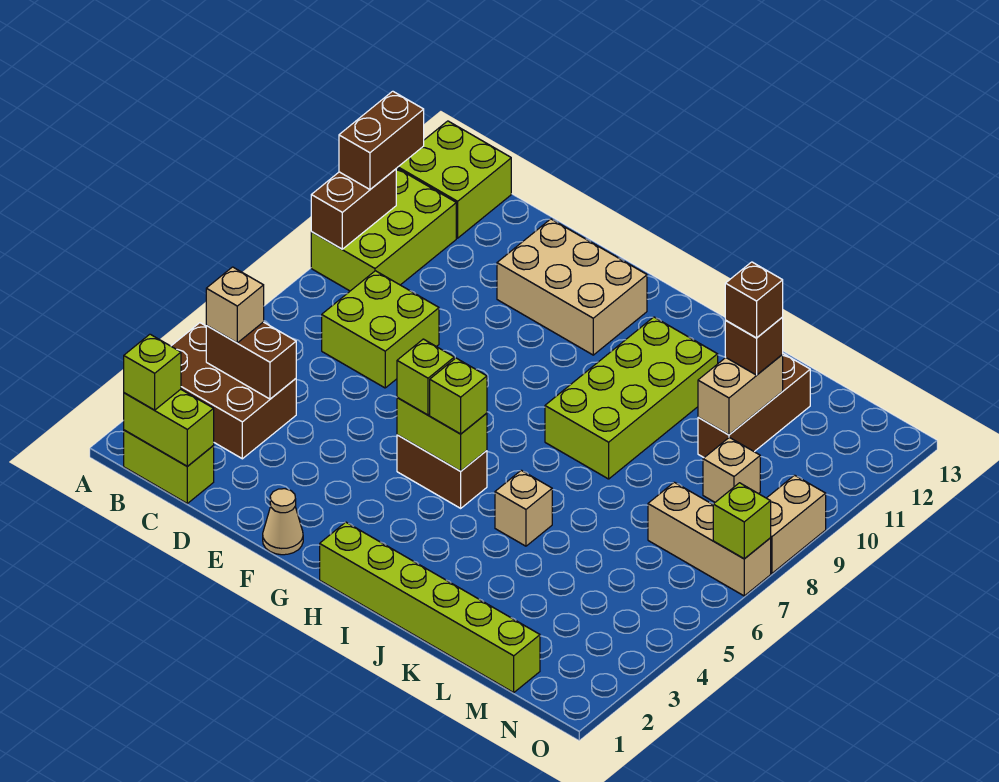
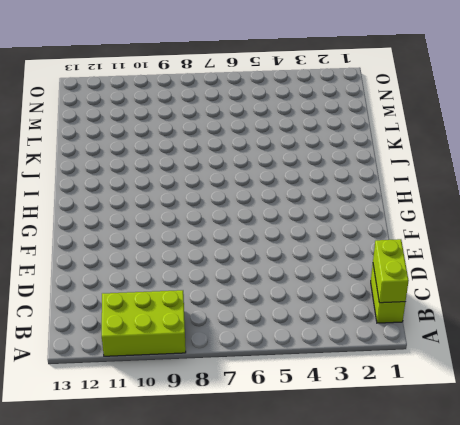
none -> brown 2x3 brick [171,323,296,459]
none -> lime 2x2 brick [397,121,511,238]
none -> lime 2x2 brick [322,271,439,388]

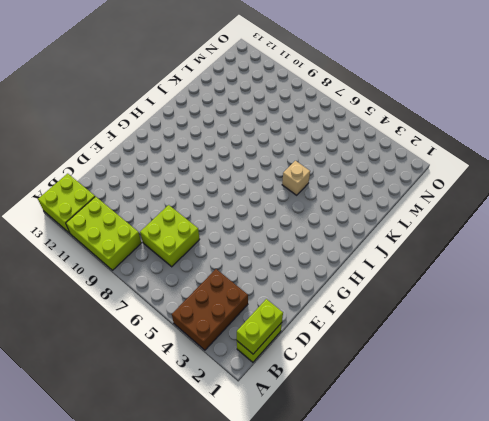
none -> tan 2x3 brick [497,219,647,355]
none -> tan 1x1 cone [263,489,303,555]
none -> brown 1x2 brick [397,435,487,508]

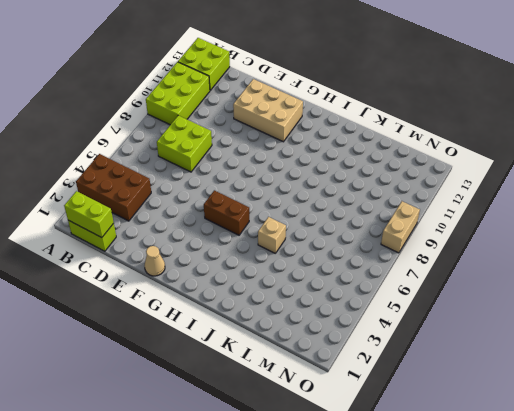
none -> lime 1x6 brick [320,522,540,692]
none -> lime 2x4 brick [545,317,718,479]
none -> brown 1x3 brick [698,354,810,457]

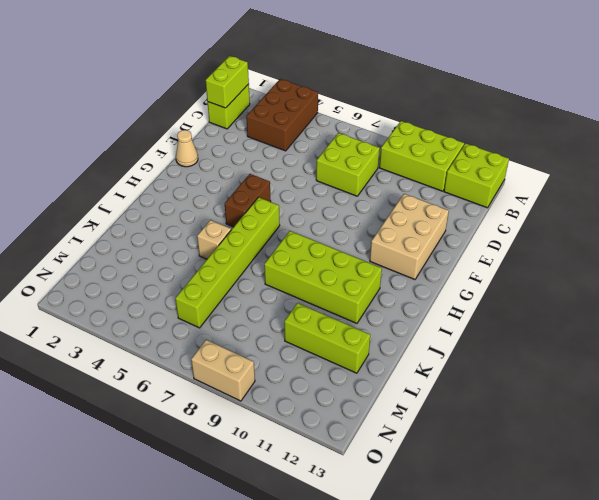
lime 1x6 brick [175,197,280,328] -> lime 1x6 brick moved to [320,522,540,692]
lime 1x3 brick [284,303,370,373] -> brown 1x3 brick [698,354,810,457]
none -> tan 1x3 brick [648,482,771,596]
none -> tan 1x1 brick [703,437,760,502]
none -> brown 1x2 brick [311,169,396,249]

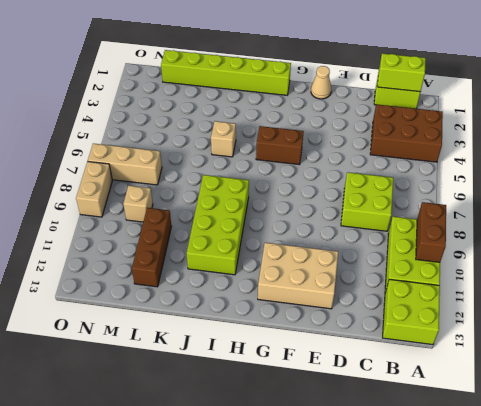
none -> brown 1x2 brick [206,322,296,399]
none -> lime 1x2 brick [397,398,487,471]
none -> tan 1x2 brick [698,354,783,435]

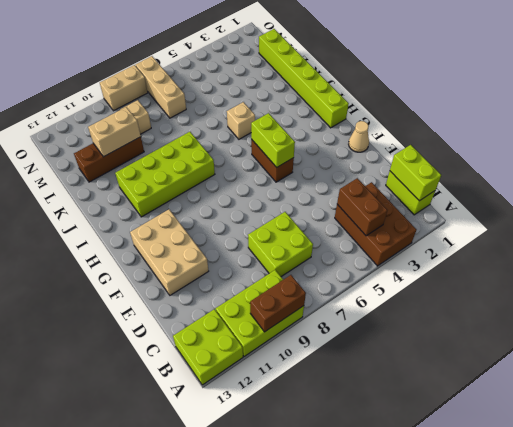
none -> lime 1x1 brick [713,483,771,559]
none -> brown 1x2 brick [339,91,424,189]
none -> lime 1x1 brick [124,334,181,410]

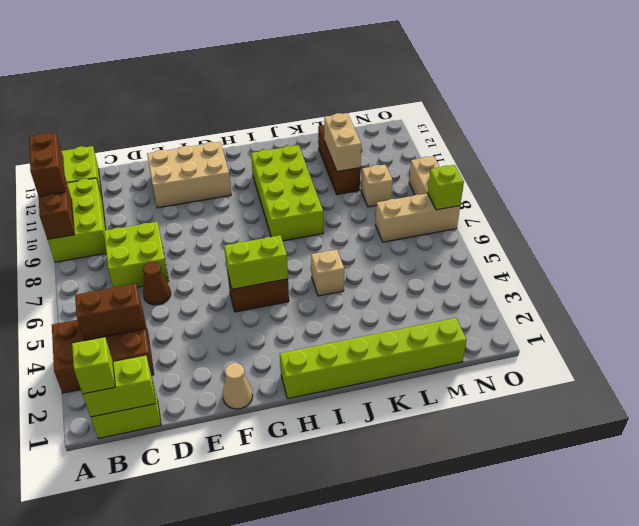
brown 1x1 cone [143,262,171,305] -> none
none -> tan 1x1 brick [206,267,264,343]
none -> lime 1x1 brick [397,339,454,415]
none -> lime 1x1 brick [430,358,487,434]

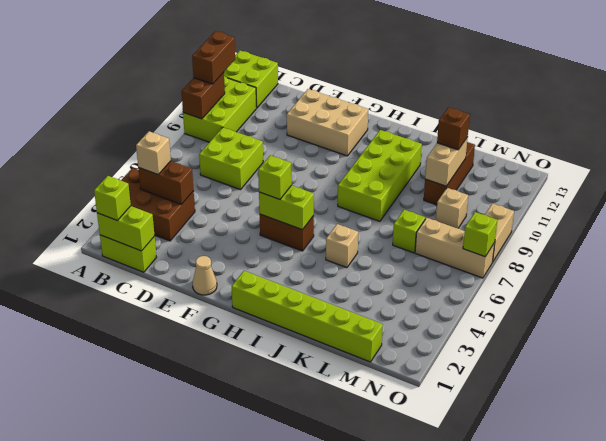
lime 1x1 brick [393,210,425,253] -> lime 1x1 brick moved to [430,358,487,434]
none -> brown 1x1 brick [725,262,783,338]

